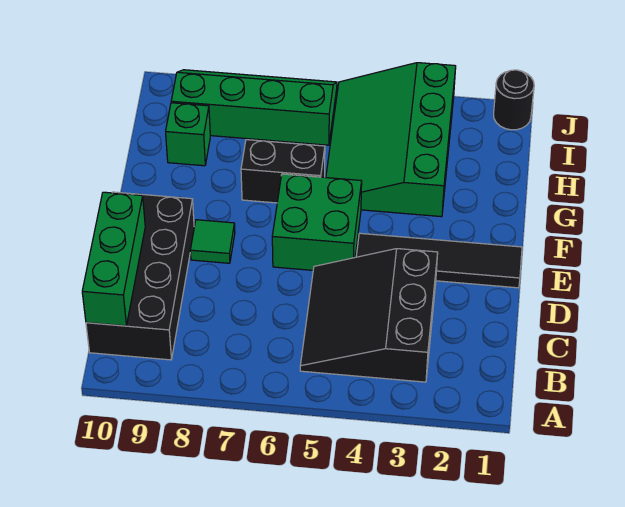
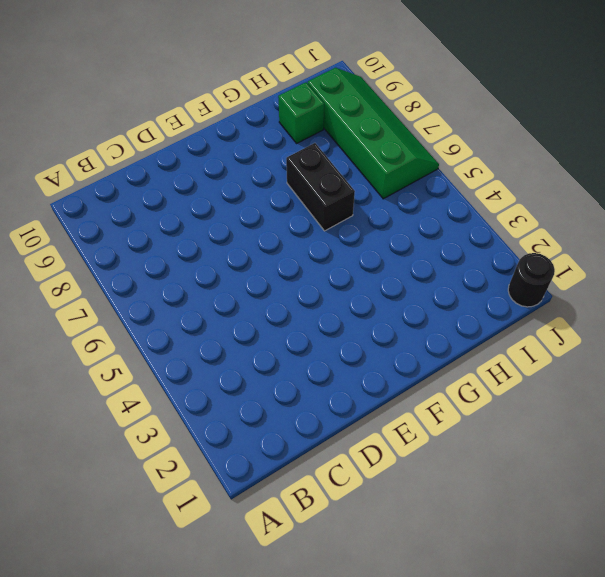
none -> black 3x3 slope [300,249,438,382]
none -> black 2x4 brick [86,192,194,360]

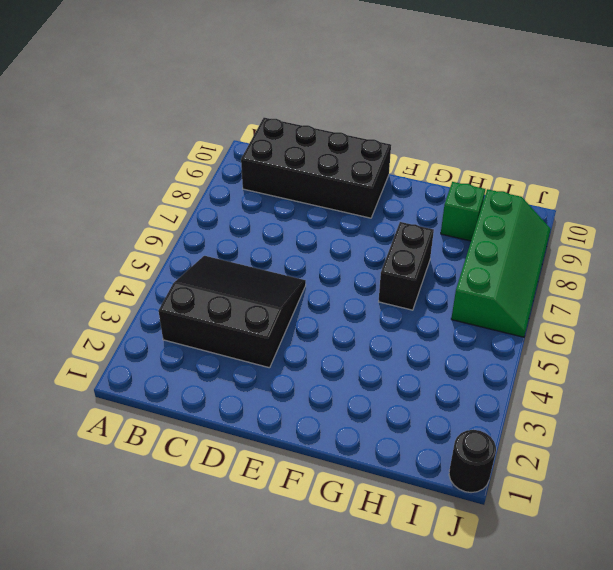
none -> black 1x4 tile [356,233,522,288]
none -> green 2x2 brick [272,174,362,270]

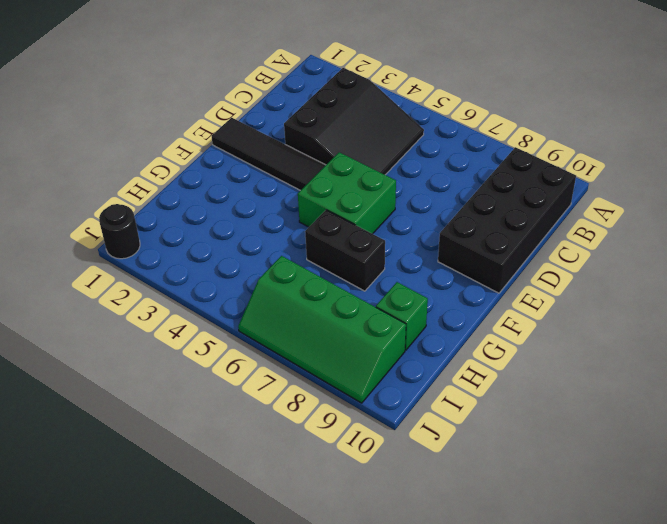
none -> green 1x1 tile [190,220,235,263]
none -> green 3x4 slope [326,63,456,217]

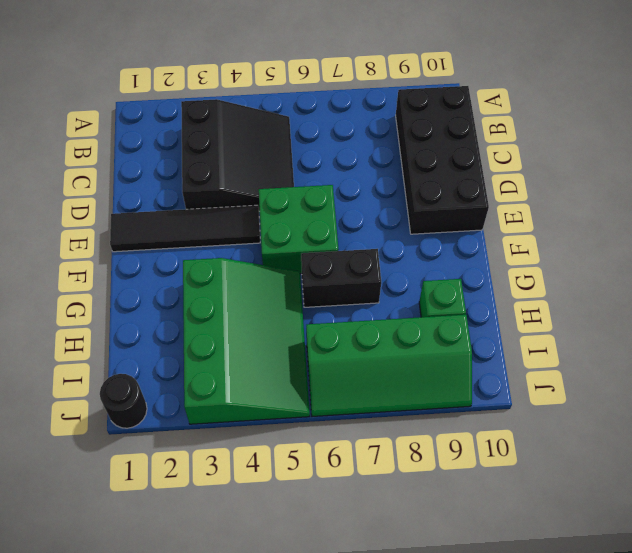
none -> green 1x1 tile [190,220,235,263]
none -> green 1x3 brick [82,192,145,326]

